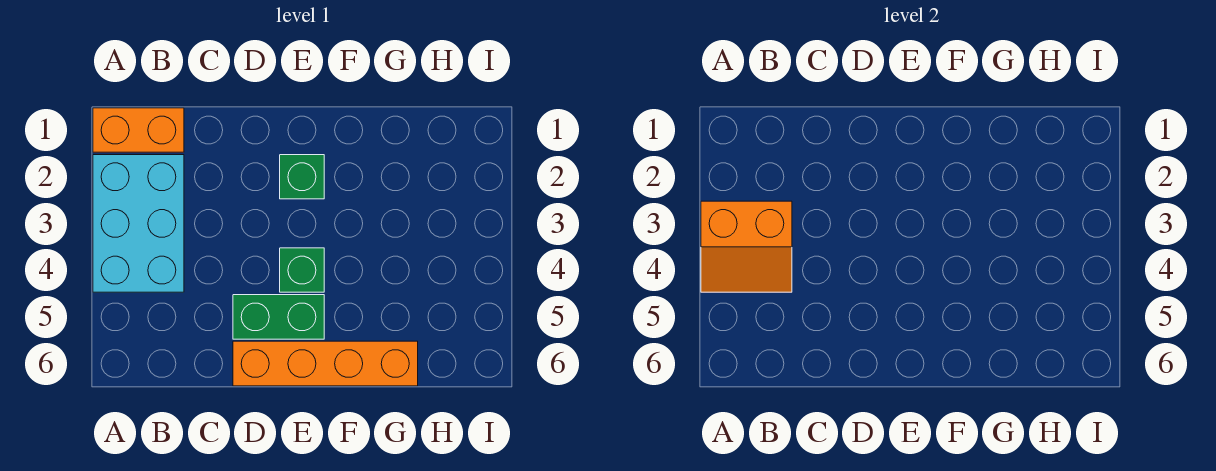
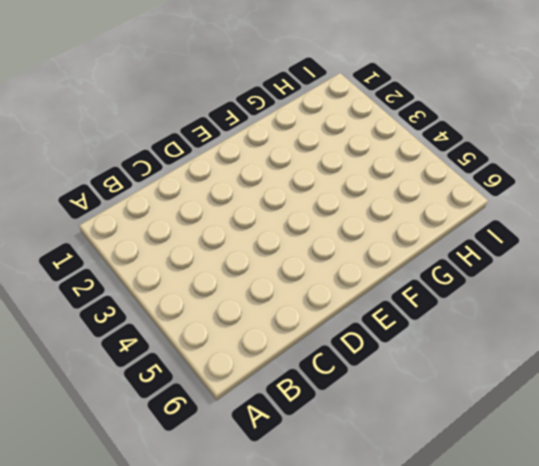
none -> orange 1x2 brick [93,108,184,152]
none -> cyan 2x3 brick [93,155,184,292]

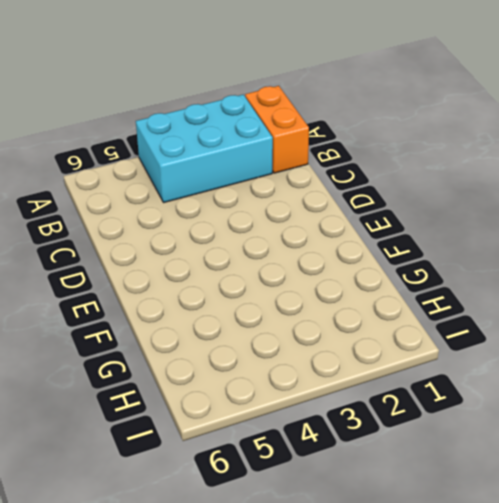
none -> green 1x2 brick [233,295,324,339]
none -> orange 1x4 brick [233,341,418,386]

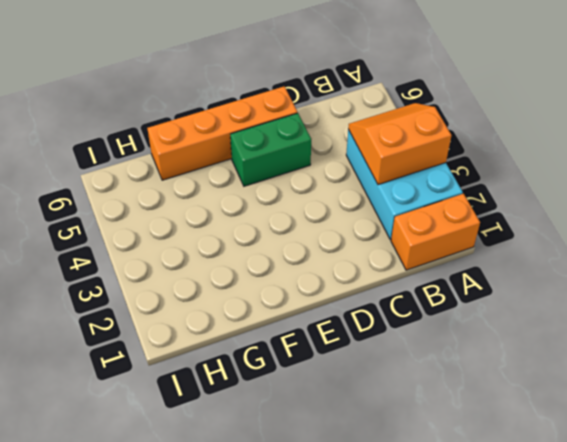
none -> green 1x1 brick [280,155,324,199]
none -> green 1x1 brick [280,248,324,292]

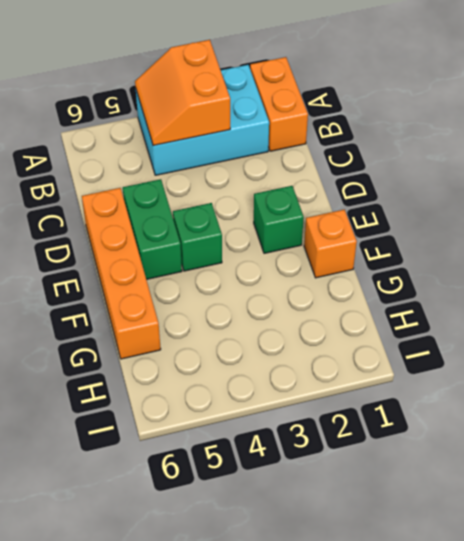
orange 1x1 brick [304,210,357,278] -> none

